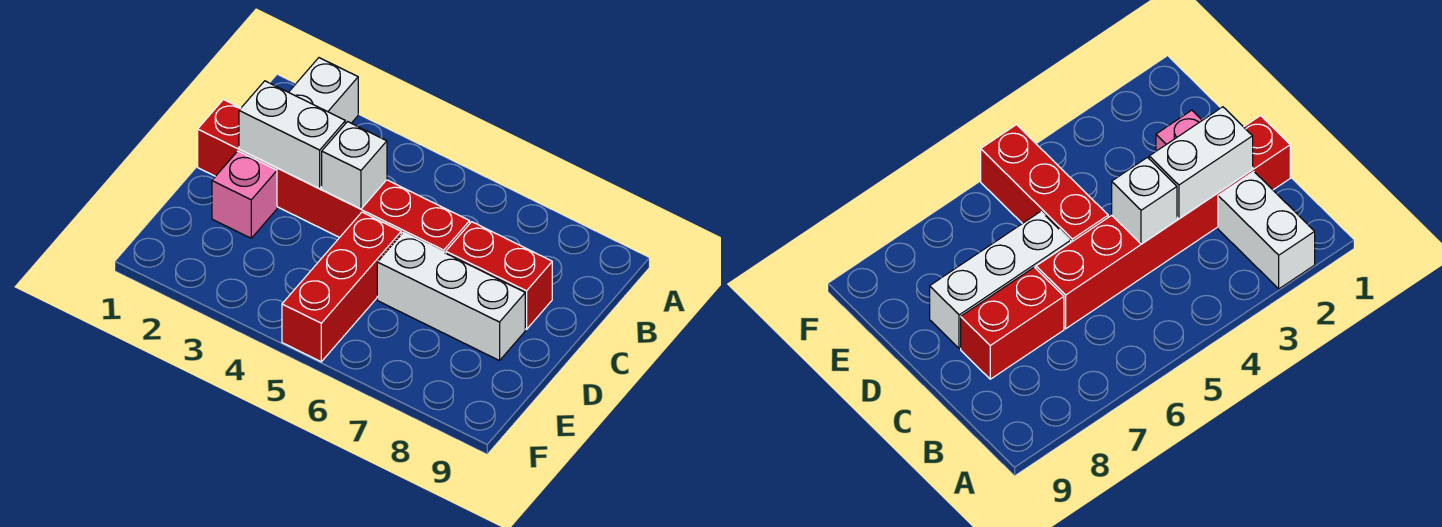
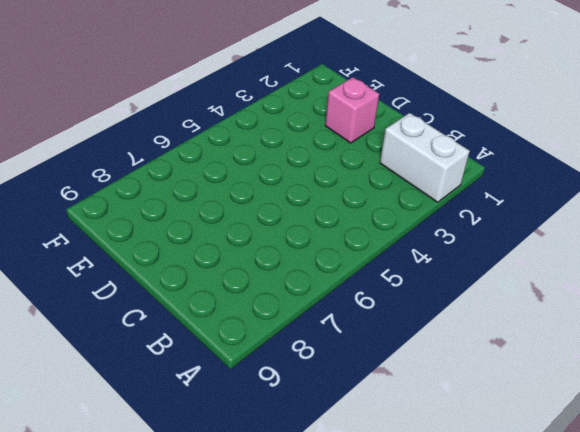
none -> red 1x6 brick [198,100,470,253]
none -> red 1x2 brick [446,222,552,329]

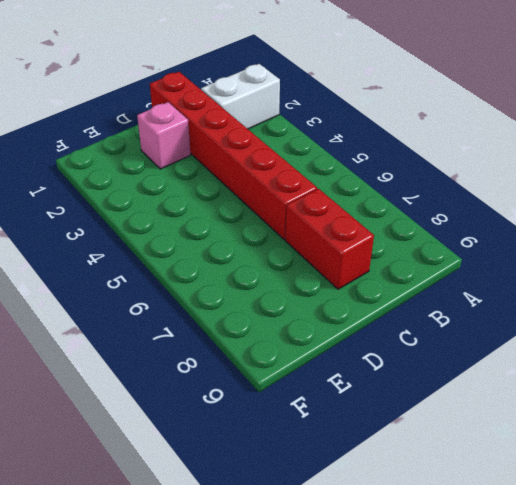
none -> red 1x3 brick [282,212,401,362]
none -> white 1x3 brick [377,233,525,361]

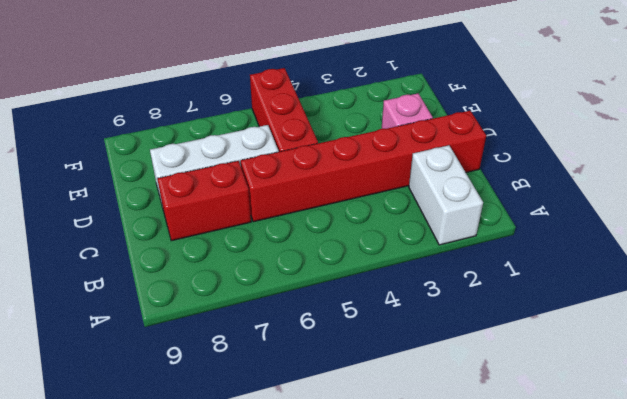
none -> white 1x2 brick [239,81,345,188]
none -> white 1x1 brick [322,122,387,209]

